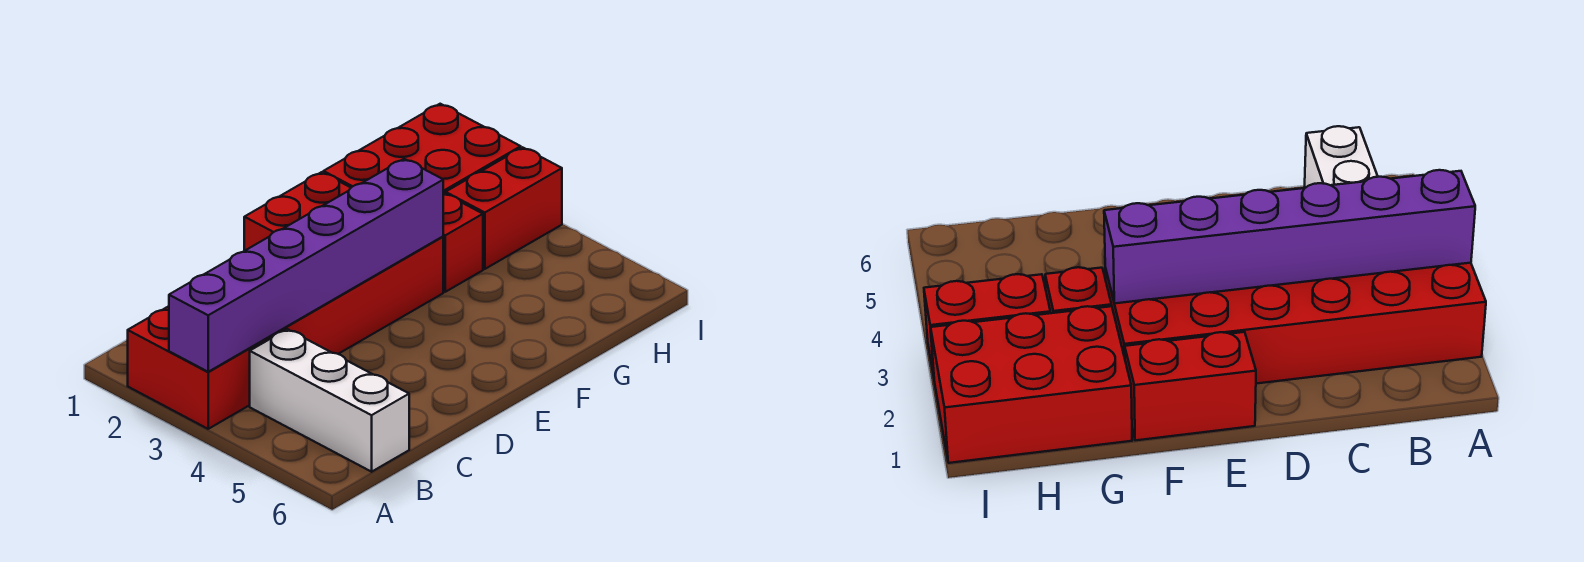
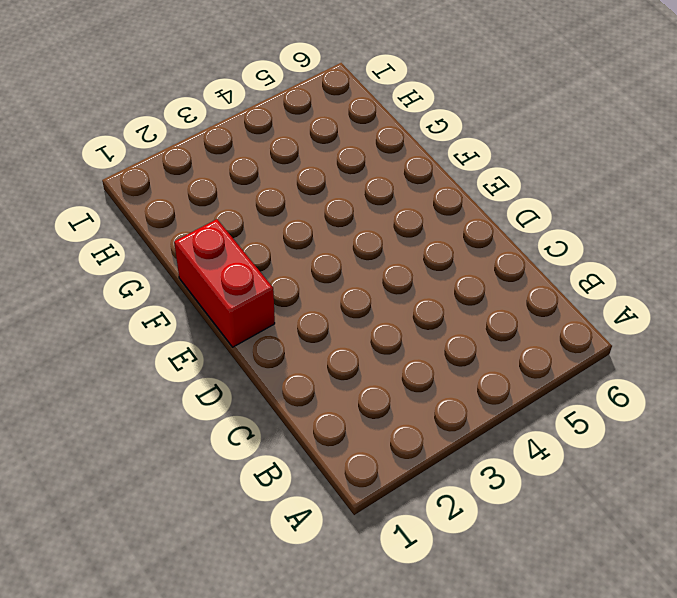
none -> red 2x6 brick [128,237,443,429]
none -> white 1x3 brick [250,329,409,472]

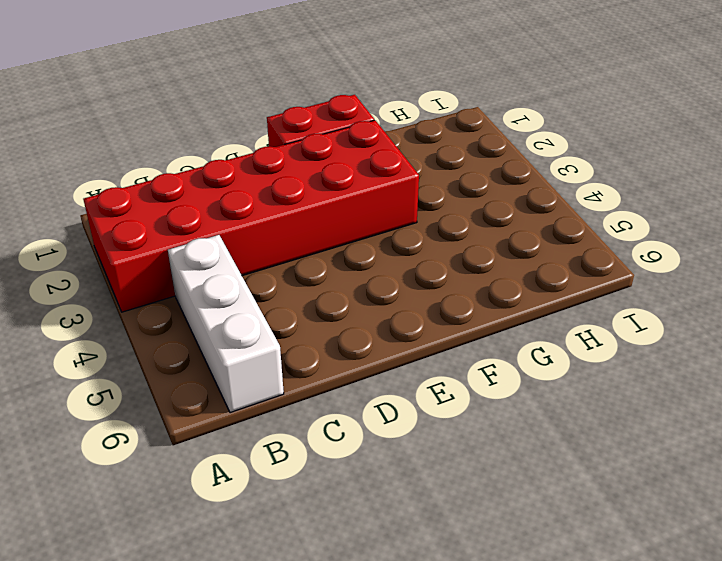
none -> red 2x3 brick [323,104,521,194]
none -> red 1x1 brick [443,193,483,292]

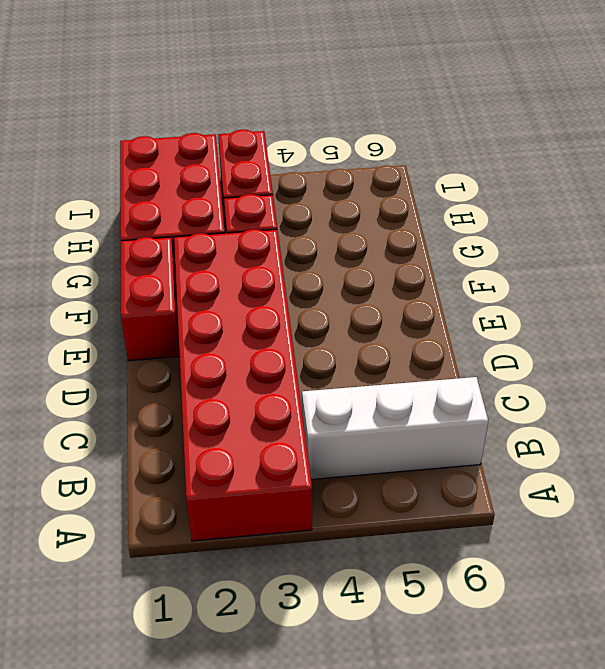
none -> purple 1x6 brick [169,159,443,372]

